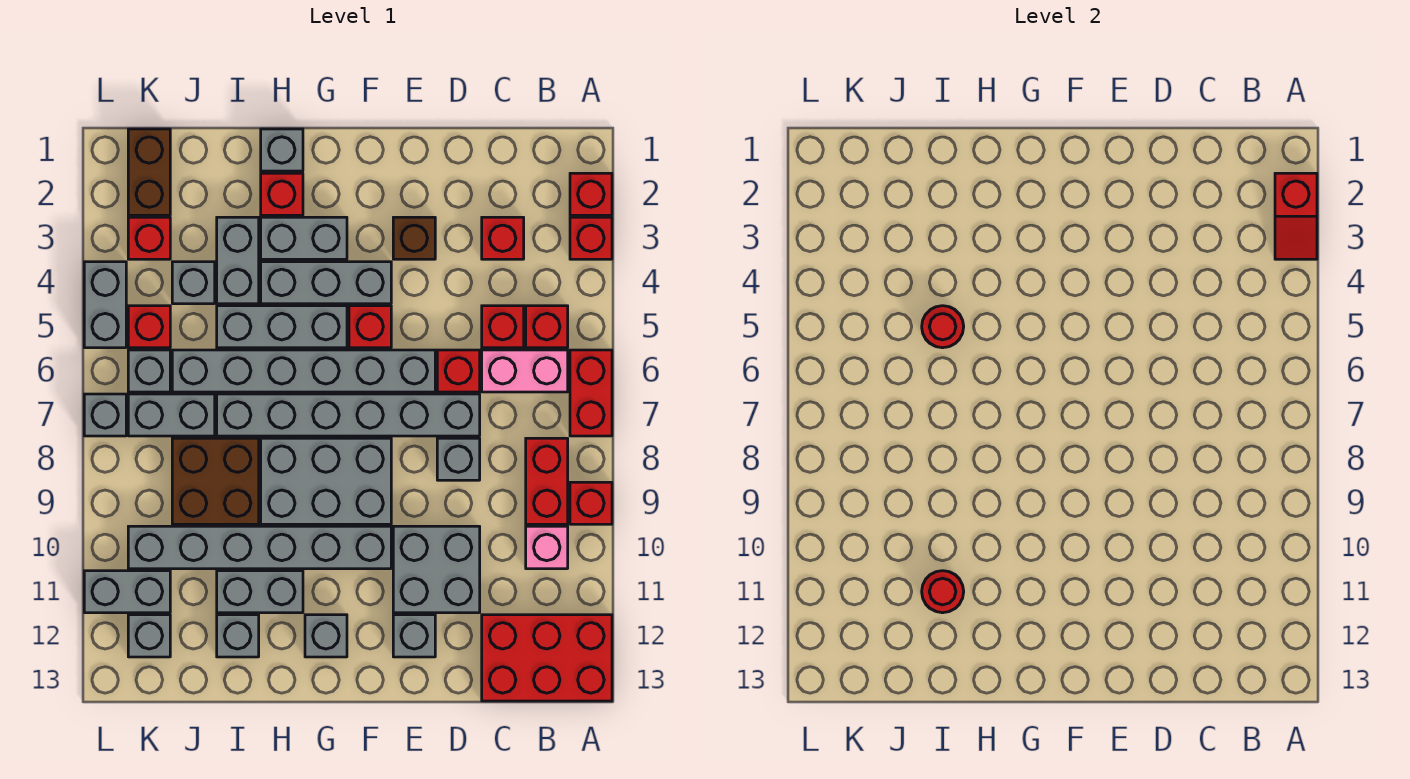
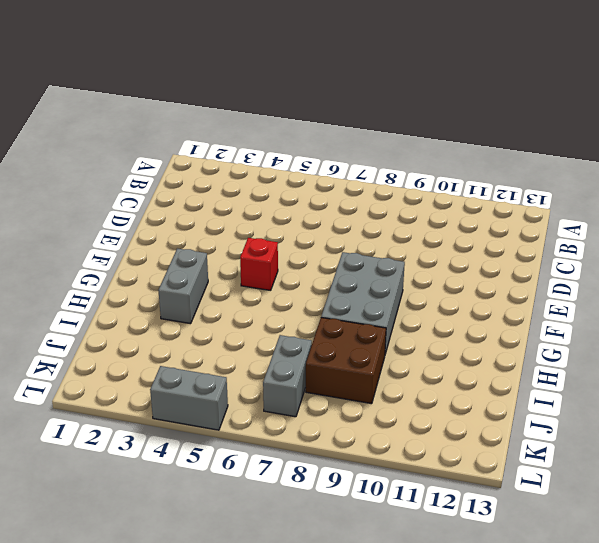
none -> red 1x1 brick [570,173,612,215]
none -> red 1x1 brick [570,217,612,259]
none -> red 1x2 brick [570,350,612,436]
none -> red 1x1 brick [570,482,612,524]

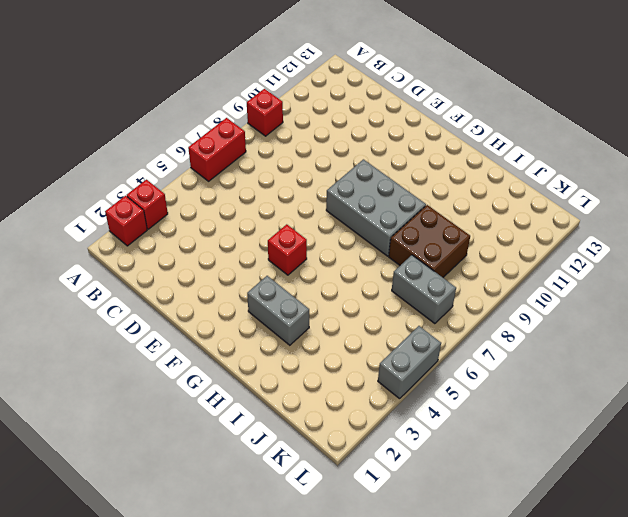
none -> red 2x3 brick [482,615,612,701]
none -> red 1x1 brick [526,306,568,348]
none -> pink 1x2 brick [482,350,568,392]
none -> red 1x2 brick [526,438,568,524]

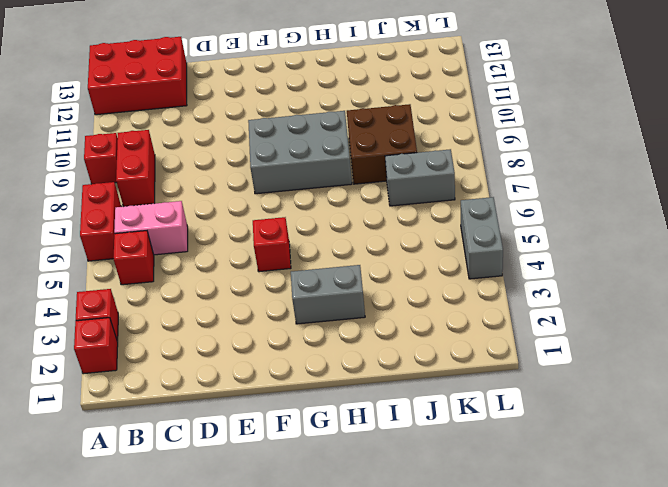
none -> pink 1x1 brick [526,526,568,569]
none -> red 1x1 brick [482,217,524,259]
none -> red 1x1 brick [482,306,524,348]
none -> red 1x1 brick [437,350,480,392]

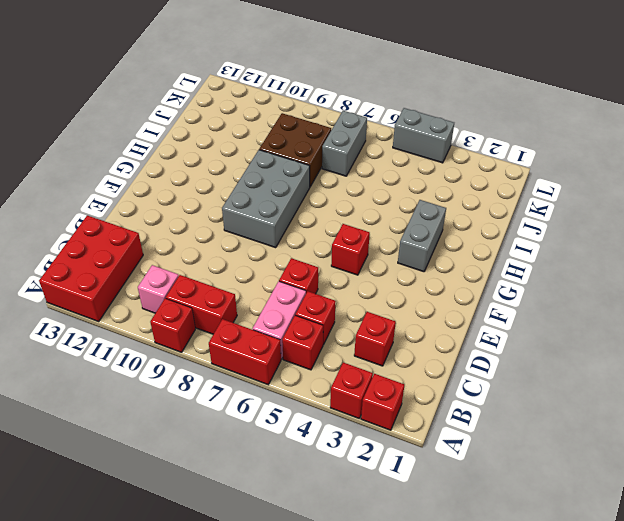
none -> grey 1x6 brick [217,394,480,436]
none -> grey 1x1 brick [437,438,480,480]
none -> grey 2x2 brick [393,526,480,613]
none -> brown 1x1 brick [393,217,435,259]

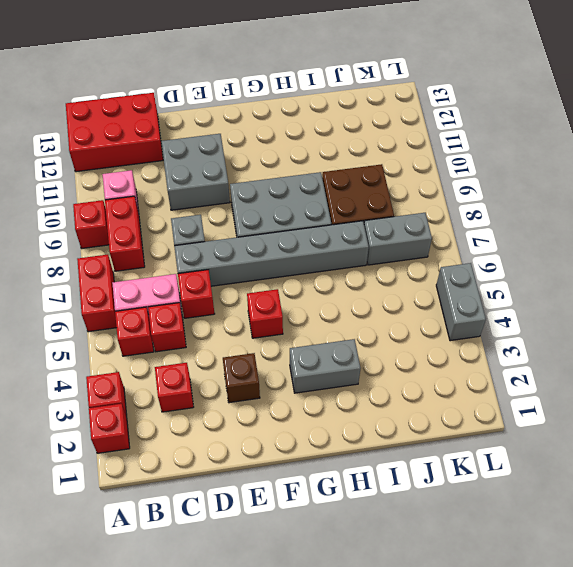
none -> grey 1x6 brick [172,350,435,392]
none -> grey 1x1 brick [393,615,435,657]
none -> grey 1x3 brick [261,262,391,304]
none -> grey 1x6 brick [128,526,391,569]

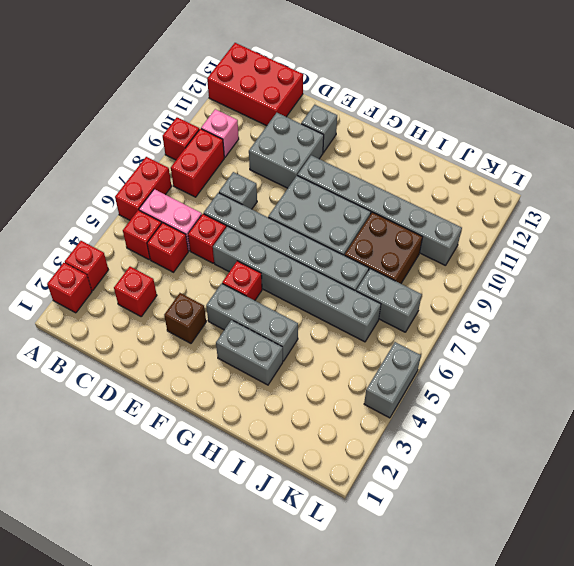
none -> grey 1x3 brick [217,306,347,348]
none -> grey 1x1 brick [305,615,347,657]
none -> grey 1x1 brick [261,129,303,171]
none -> red 1x1 brick [261,173,303,215]

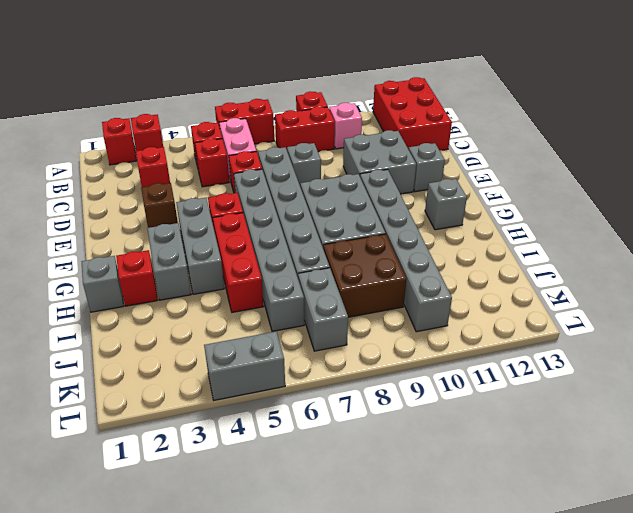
red 1x3 brick [213,213,264,312] -> grey 1x3 brick [217,306,347,348]
none -> grey 1x2 brick [217,571,303,613]
none -> grey 1x2 brick [217,217,259,304]
none -> grey 1x1 brick [217,615,259,657]
none -> grey 1x1 brick [172,262,215,304]

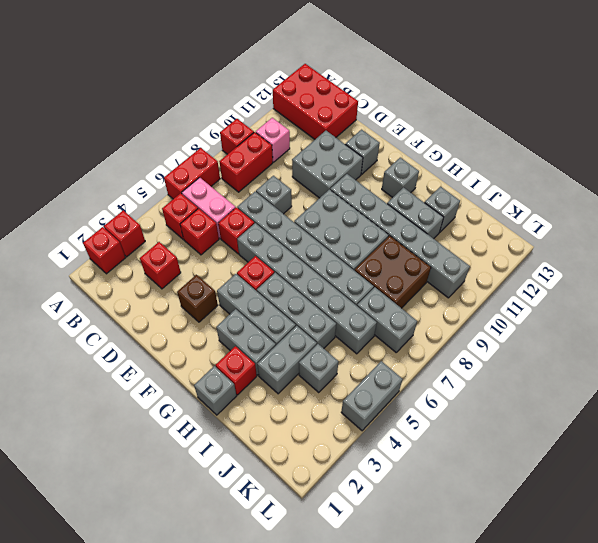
none -> brown 1x2 brick [128,129,170,215]
none -> red 1x1 brick [128,217,170,259]
none -> red 1x1 brick [128,306,170,348]
none -> grey 1x1 brick [128,350,170,392]

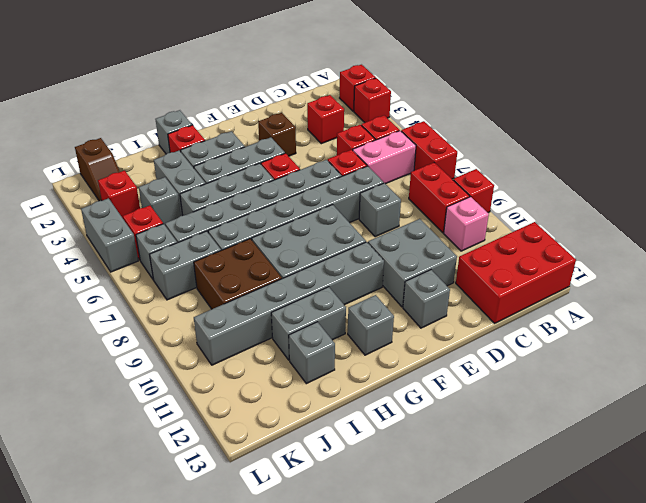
brown 1x2 slope [75,138,120,201] -> brown 1x2 brick [128,129,170,215]
none -> grey 1x2 brick [84,571,170,613]
none -> grey 1x1 brick [128,615,170,657]
none -> grey 1x1 brick [84,394,126,436]
none -> red 1x2 slope [1275,173,1317,259]

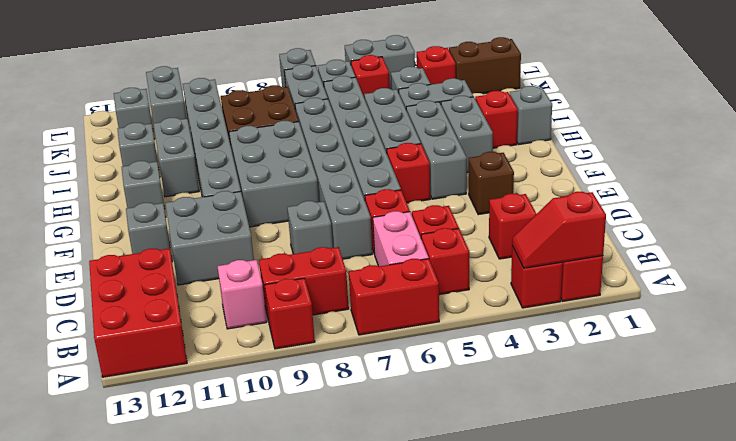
none -> red 1x1 round brick [922,306,964,348]
none -> red 1x1 round brick [922,571,964,613]

